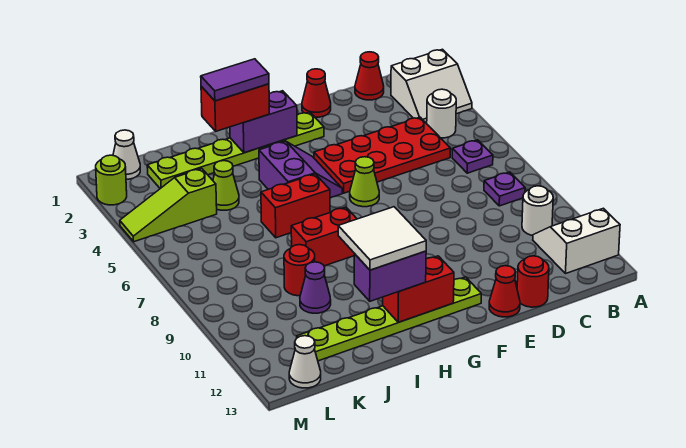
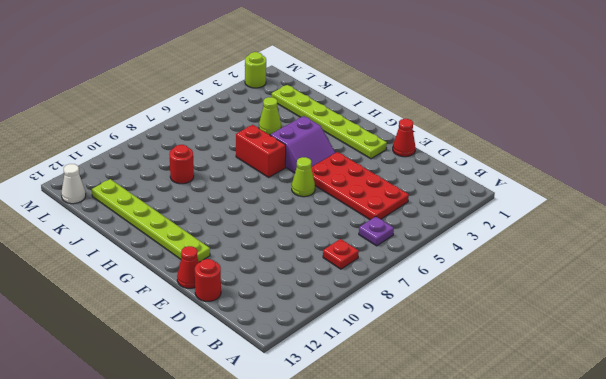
red 1x1 plate [323,239,359,269] -> purple 1x1 plate [484,172,525,206]
none -> white 2x2 slope [391,49,472,124]
none -> white 2x2 slope [533,208,620,274]
none -> white 1x1 round brick [427,89,456,138]
none -> white 1x1 round brick [522,186,553,236]

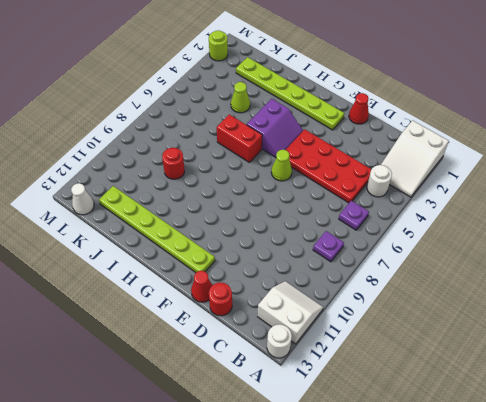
white 2x3 slope [381,120,449,197] -> white 2x2 slope [391,49,472,124]
white 1x1 round brick [267,324,292,358] -> white 1x1 round brick moved to [522,186,553,236]
none -> red 1x1 cone [355,52,384,100]
none -> red 1x2 brick [291,207,357,266]
none -> purple 1x1 cone [300,262,331,313]
none -> lime 1x3 slope [120,169,217,242]

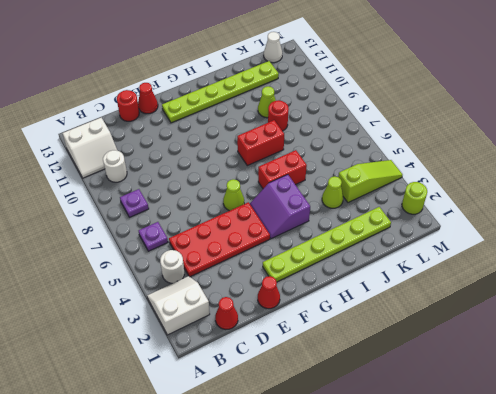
lime 1x1 cone [258,86,276,118] -> purple 1x1 cone [300,262,331,313]
none -> white 1x1 cone [113,130,140,179]
none -> purple 1x2 brick [230,91,297,153]
none -> red 1x2 brick [383,256,454,322]
none -> red 1x2 brick [201,84,269,131]

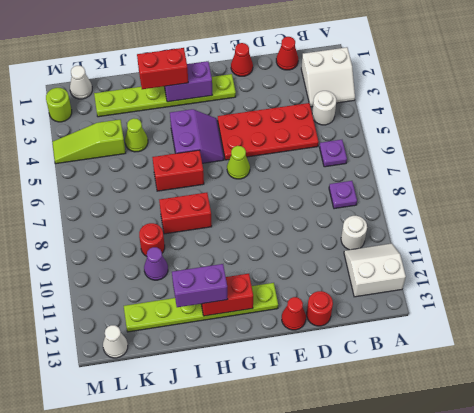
none -> purple 1x2 tile [201,59,269,101]
none -> white 2x2 tile [338,207,426,270]

